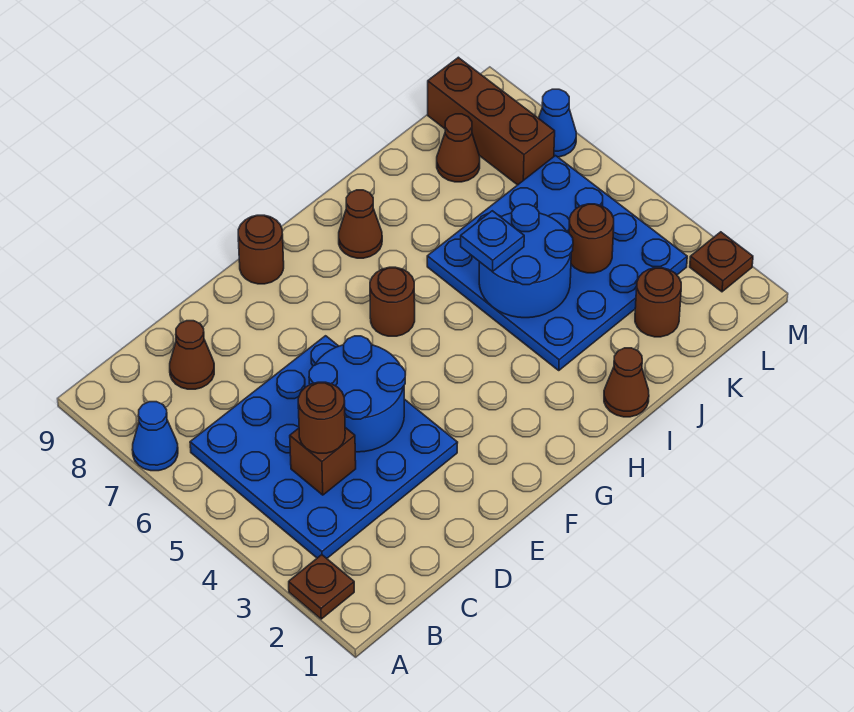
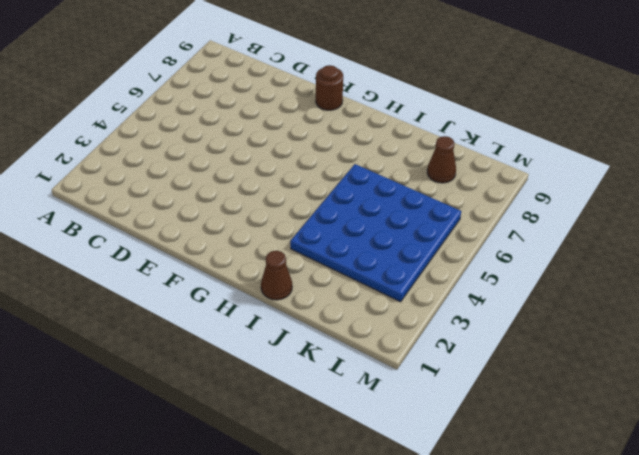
none -> brown 1x1 plate [289,555,354,619]
none -> blue 1x1 cone [132,402,178,471]
none -> blue 4x4 plate [190,336,458,558]

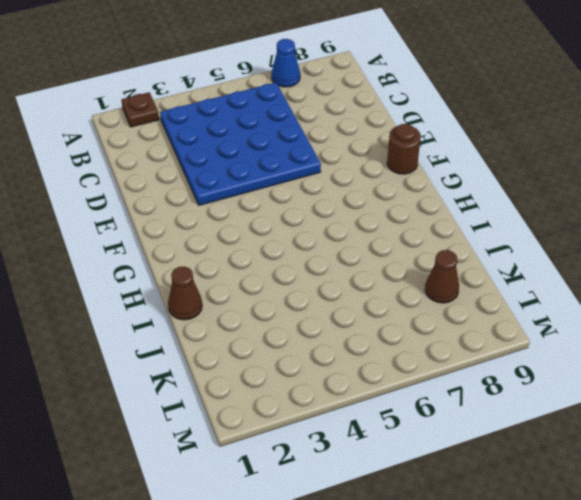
none -> brown 1x1 cone [170,321,214,389]
none -> brown 1x1 round brick [370,267,415,336]
none -> brown 1x1 cone [339,190,382,258]

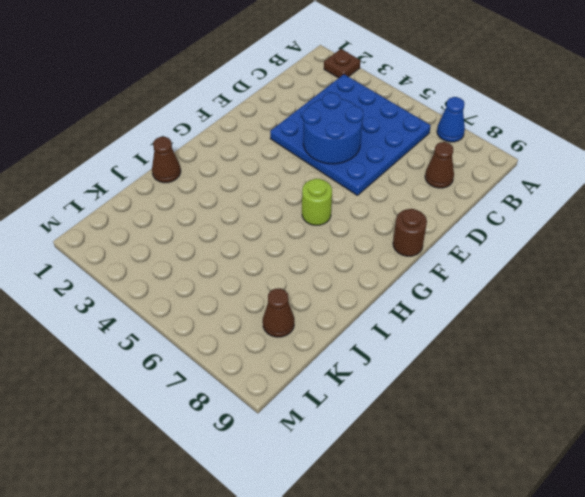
lime 1x1 round brick [302,179,332,225] -> brown 1x1 round brick [370,267,415,336]
none -> brown 1x1 cone [339,190,382,258]
none -> blue 4x4 plate [427,156,687,370]
none -> brown 1x1 round brick [635,268,681,337]

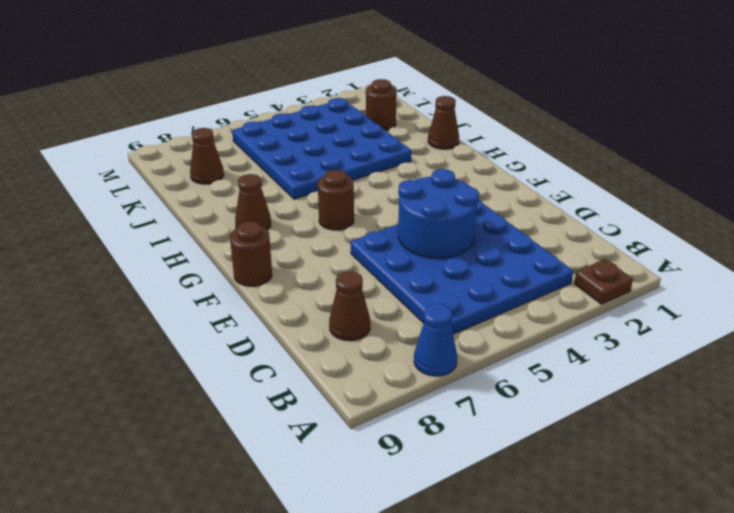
none -> brown 1x3 brick [428,57,555,185]
none -> brown 1x1 plate [690,232,753,292]
none -> blue 1x1 cone [539,89,576,157]

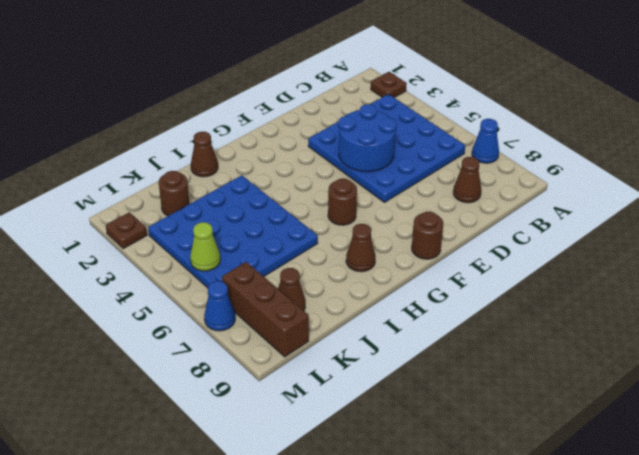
lime 1x1 cone [190,222,220,271] -> none
none -> brown 1x1 brick [290,428,356,495]
none -> blue 2x2 round brick [479,204,573,318]
none -> brown 1x1 round brick [569,204,614,273]

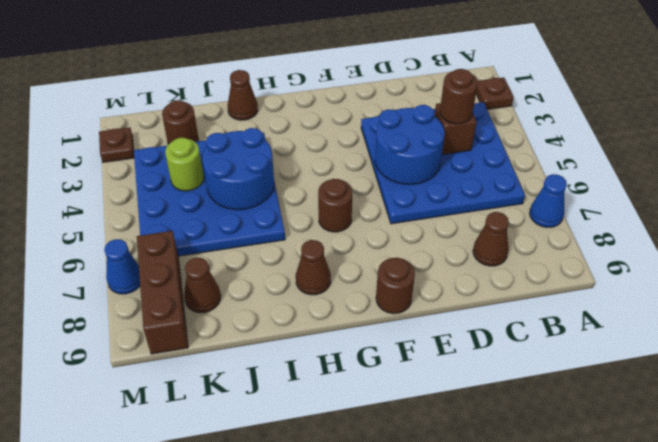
lime 1x1 round brick [165,138,204,191] -> brown 1x1 round brick [569,204,614,273]
none -> blue 1x1 plate [461,211,524,272]

